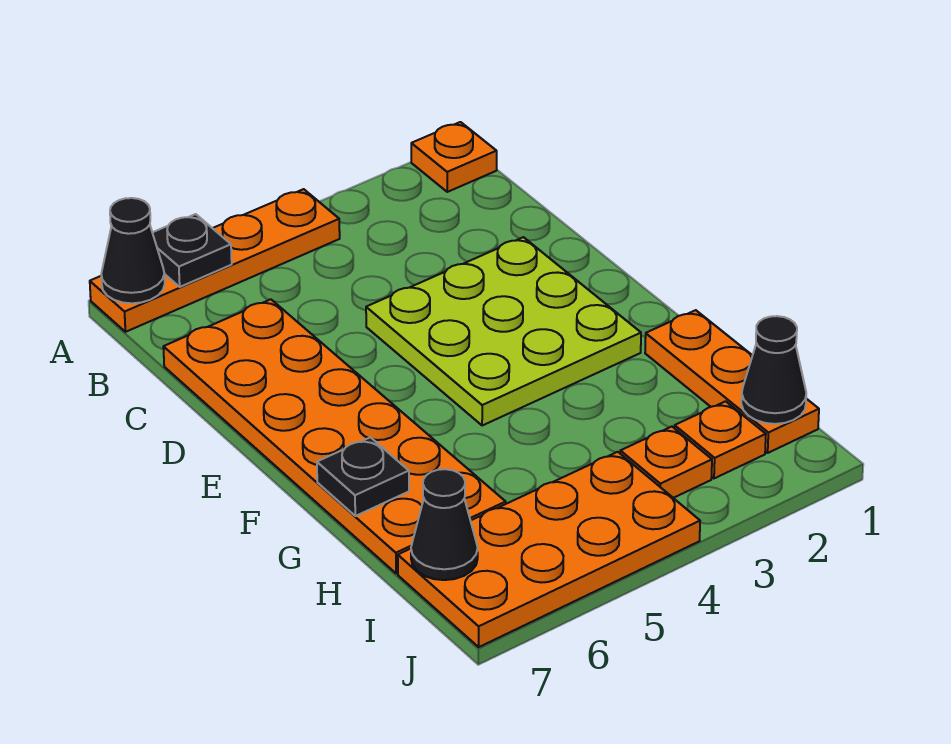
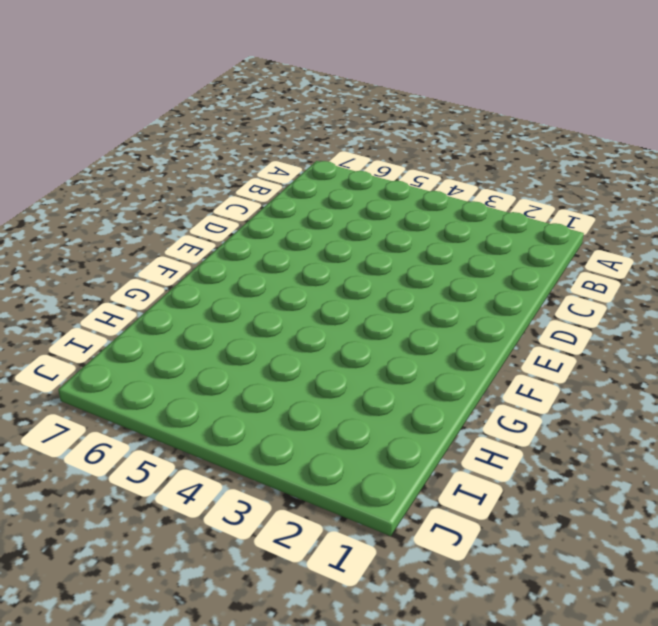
none -> orange 1x1 plate [411,122,497,192]
none -> orange 1x4 plate [90,189,340,332]
none -> orange 2x6 plate [163,299,506,573]

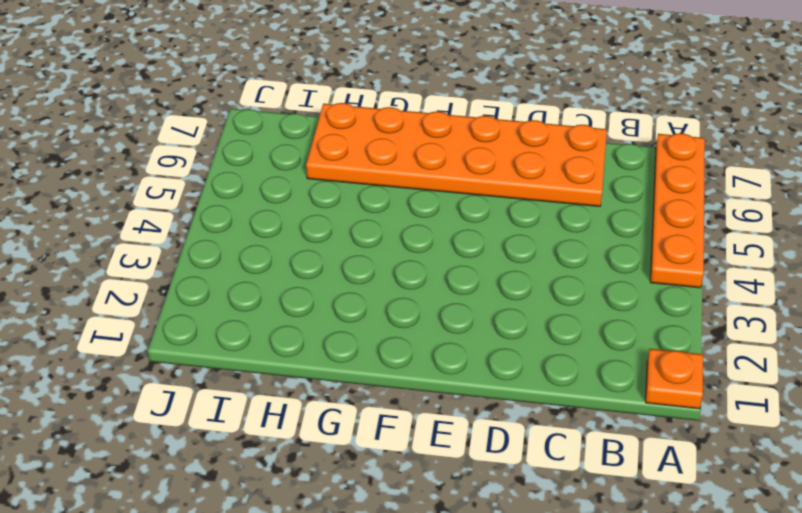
none -> lime 3x3 plate [366,237,641,426]
none -> orange 1x3 plate [645,310,819,453]
none -> orange 1x1 plate [675,401,766,478]

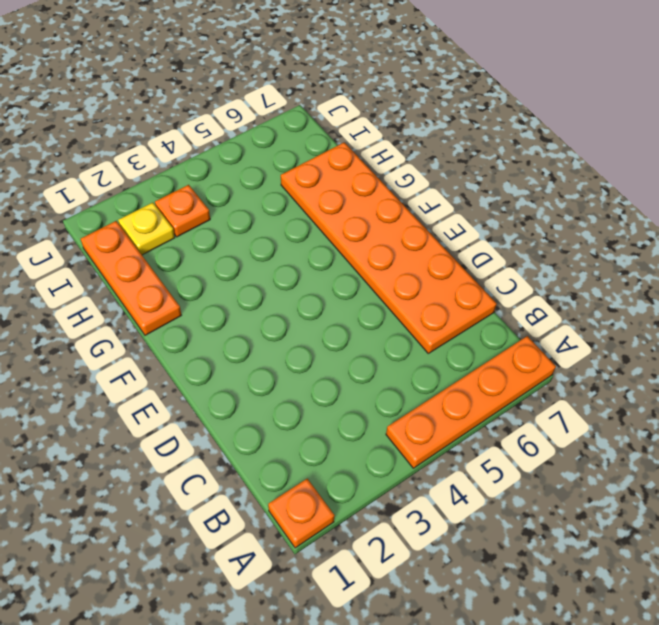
yellow 1x1 plate [118,203,175,255] -> orange 1x1 plate [675,401,766,478]
none -> lime 3x3 plate [366,237,641,426]
none -> orange 2x4 plate [398,452,700,647]
none -> black 1x1 plate [152,214,232,287]

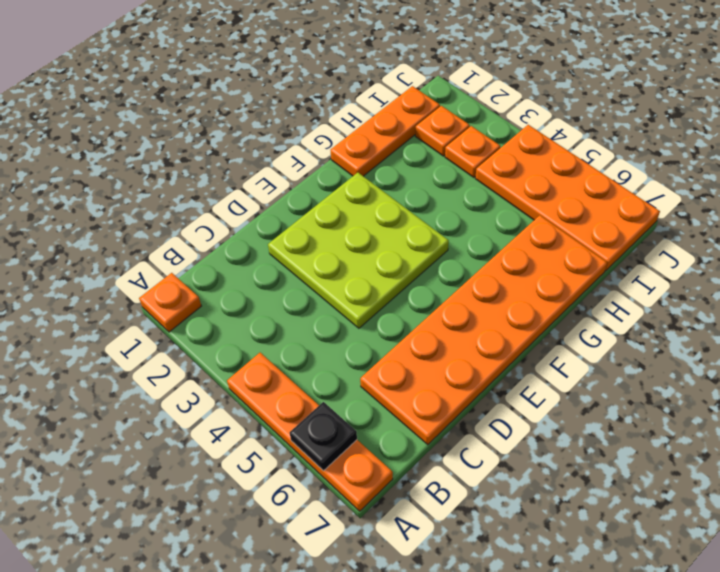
none -> black 1x1 cone [101,198,165,303]
none -> black 1x1 plate [317,437,409,516]
none -> black 1x1 cone [741,316,806,424]

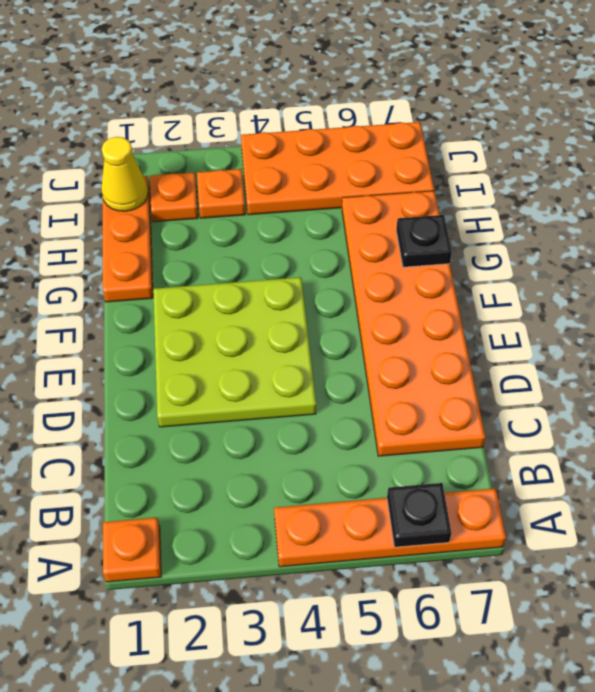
yellow 1x1 cone [101,137,148,211] -> black 1x1 cone [741,316,806,424]
none -> black 1x1 cone [101,198,165,303]
none -> black 1x1 cone [411,469,478,580]

